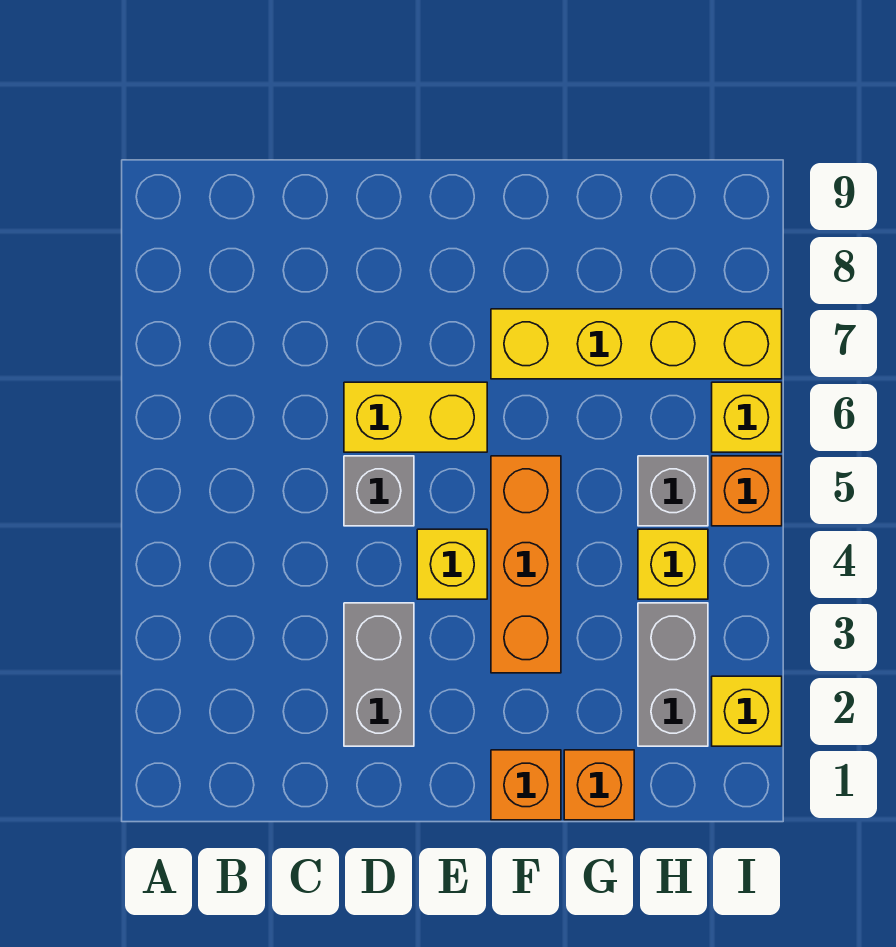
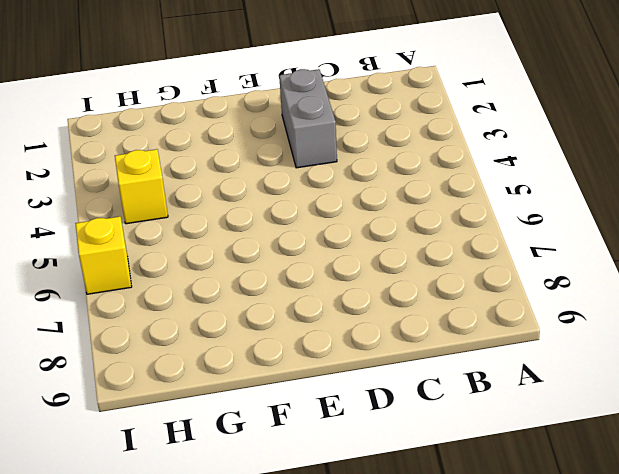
none -> grey 1x1 brick [344,456,414,526]
none -> yellow 1x2 brick [344,382,487,452]
none -> yellow 1x1 brick [417,529,487,599]

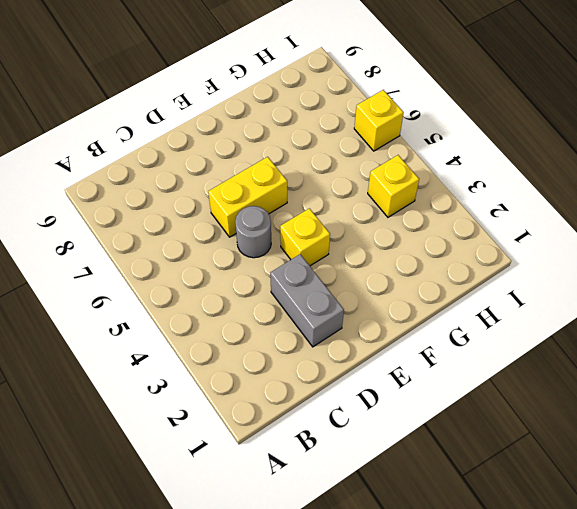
grey 1x1 round brick [235,206,271,258] -> grey 1x1 brick [344,456,414,526]
none -> orange 1x1 brick [491,750,561,820]
none -> orange 1x3 brick [491,456,561,673]
none -> yellow 1x4 brick [491,309,782,379]

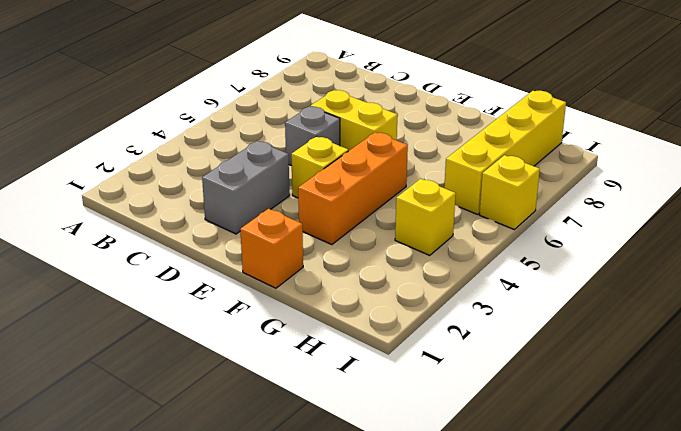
yellow 1x4 brick [444,91,566,214] -> yellow 1x4 brick turned to [491,309,782,379]
none -> orange 1x1 brick [564,750,634,820]
none -> grey 1x2 brick [638,603,708,746]
none -> grey 1x1 brick [638,456,708,526]

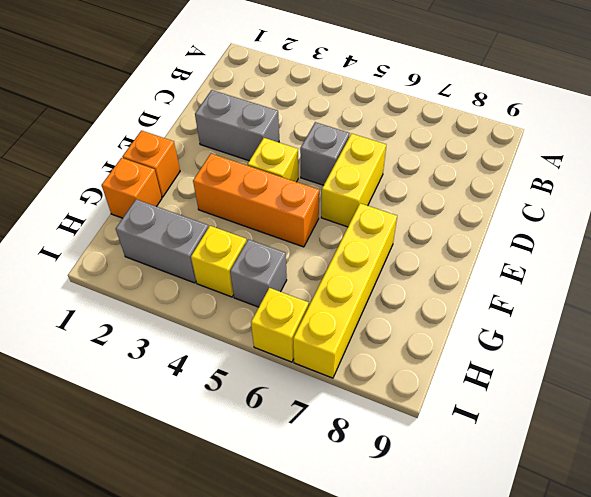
none -> yellow 1x1 brick [712,676,782,746]
none -> orange 1x1 brick [712,456,782,526]

